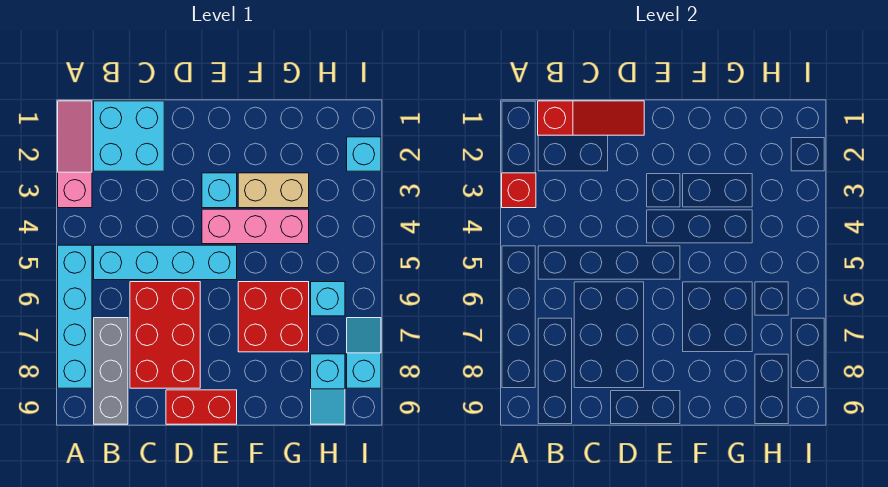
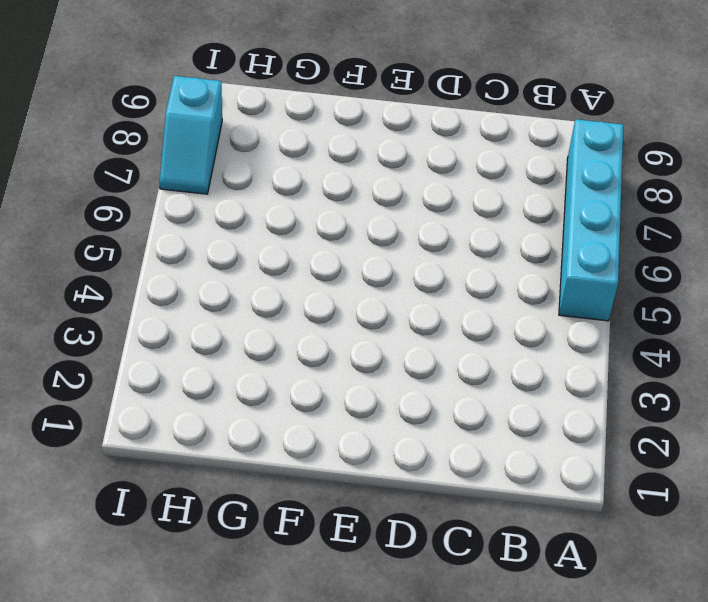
none -> pink 1x3 slope [58,101,92,208]
none -> cyan 2x2 brick [94,101,164,171]
none -> cyan 1x4 brick [94,245,237,280]

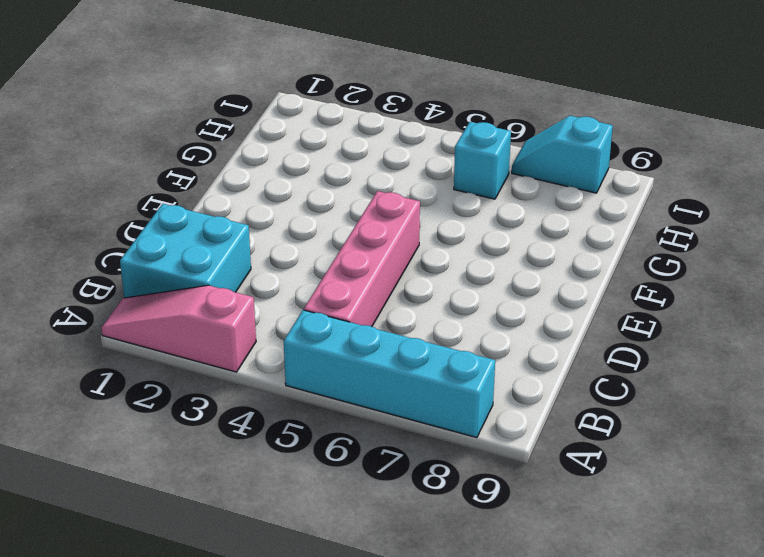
pink 1x4 brick [304,191,420,326] -> cyan 1x4 brick [94,245,237,280]
none -> grey 1x3 brick [94,318,128,424]
none -> red 2x3 brick [130,282,200,388]
none -> red 1x2 brick [166,390,237,424]

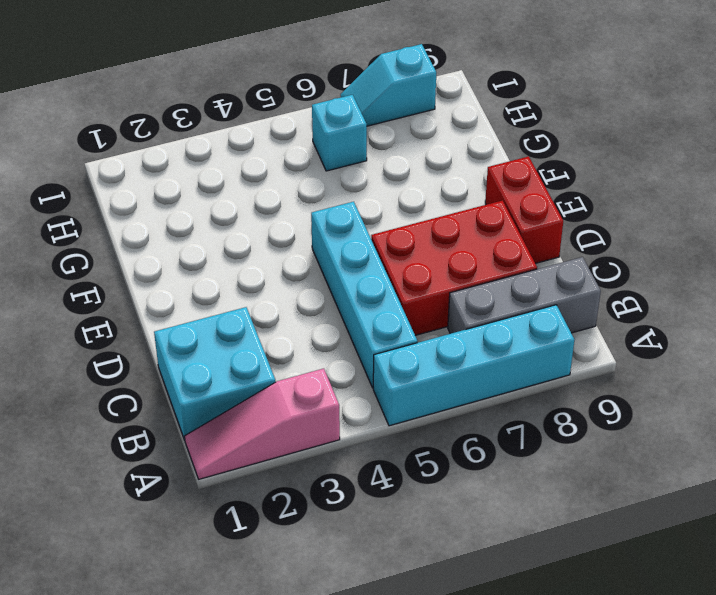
none -> cyan 1x1 brick [202,173,237,208]
none -> pink 1x3 brick [202,209,309,244]
none -> tan 1x2 brick [238,173,309,208]

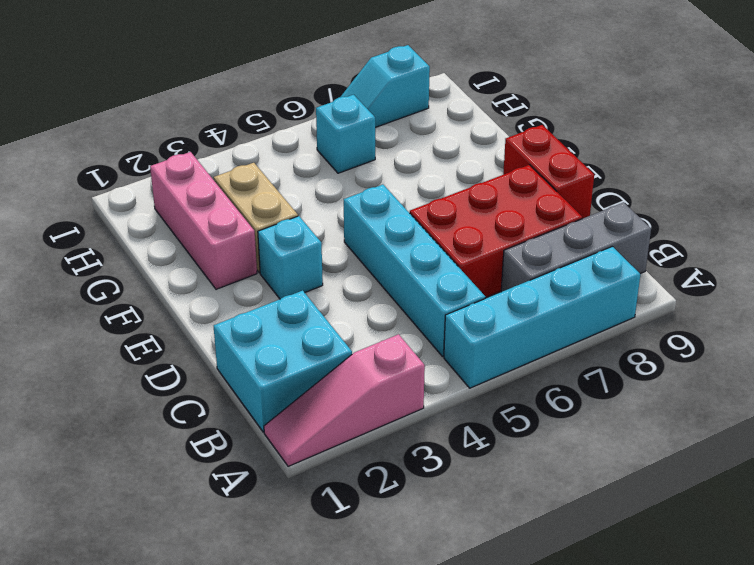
pink 1x3 brick [150,152,257,289] -> pink 1x3 brick moved to [202,209,309,244]
none -> red 2x2 brick [238,282,309,352]
none -> cyan 1x2 slope [311,354,345,424]
none -> cyan 1x1 brick [347,137,381,171]

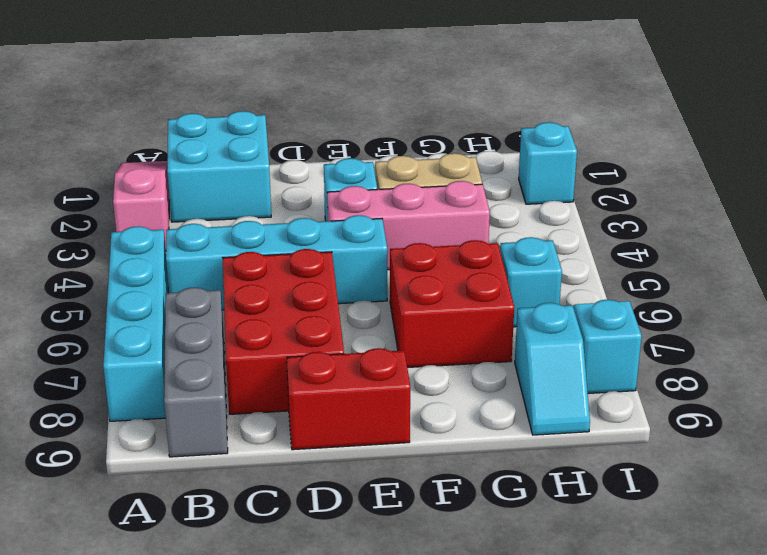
none -> red 1x1 brick [502,173,536,208]
none -> red 1x3 slope [538,101,644,135]

